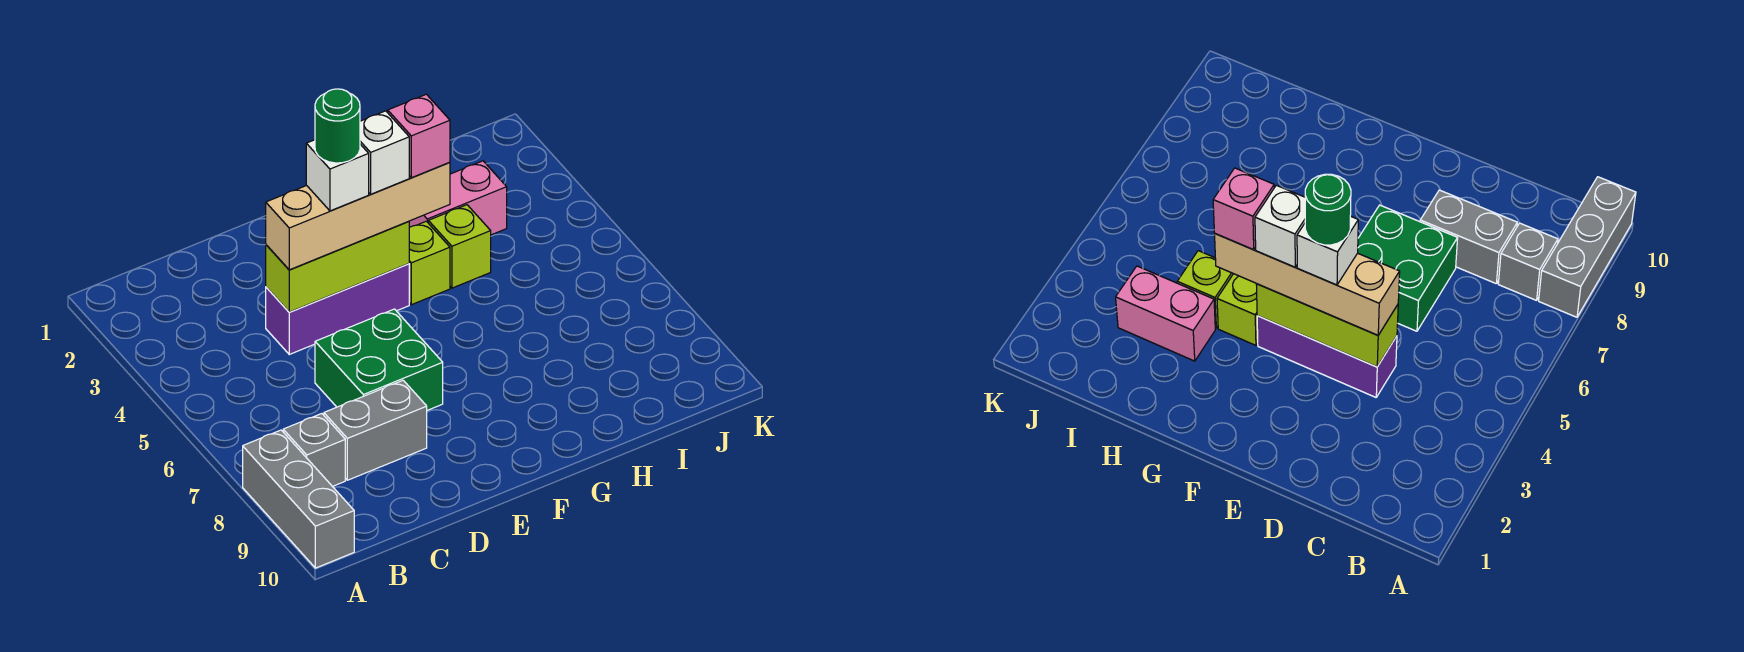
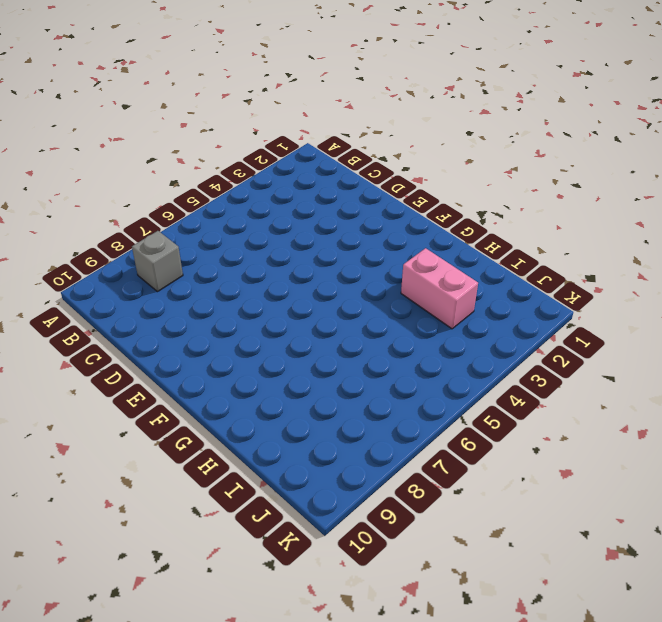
none -> grey 1x3 brick [243,430,354,568]
none -> grey 1x2 brick [324,380,427,480]
none -> purple 1x3 brick [266,264,409,354]

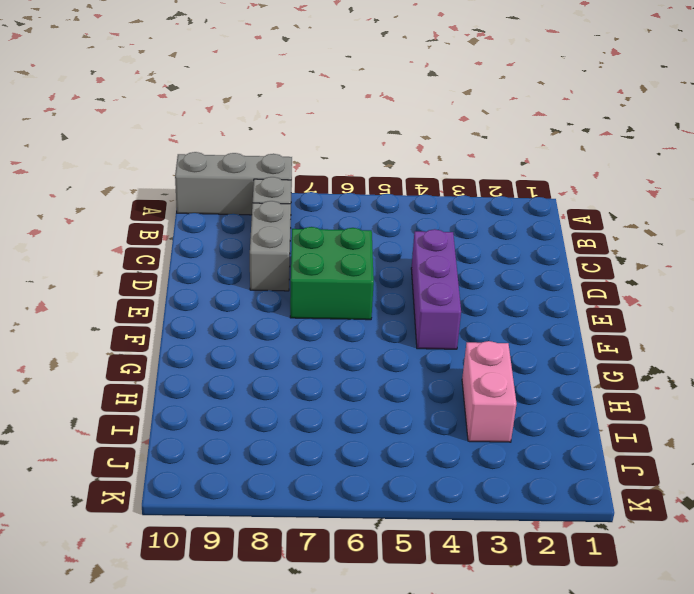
none -> lime 1x1 brick [409,221,450,305]
none -> lime 1x1 brick [428,205,491,288]
none -> lime 1x3 brick [266,222,409,312]

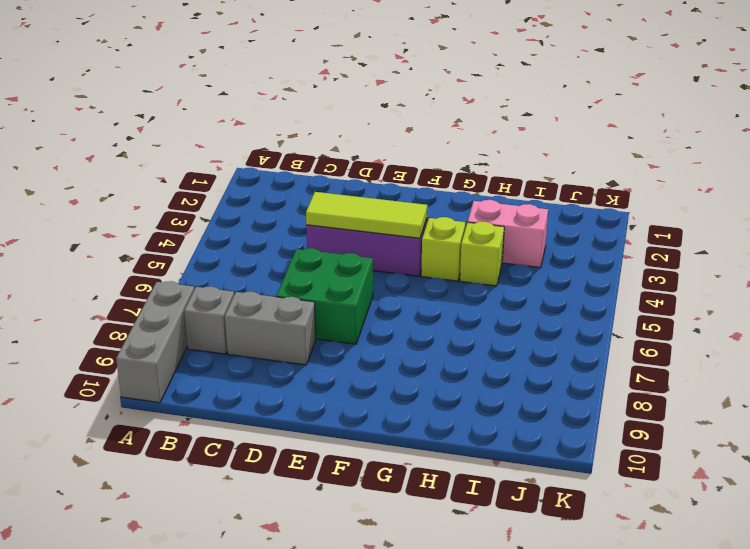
lime 1x3 tile [306,192,427,238] -> lime 1x3 brick [266,222,409,312]
none -> tan 1x4 brick [266,162,450,270]
none -> white 1x1 brick [306,140,369,211]
none -> white 1x1 brick [360,111,409,194]

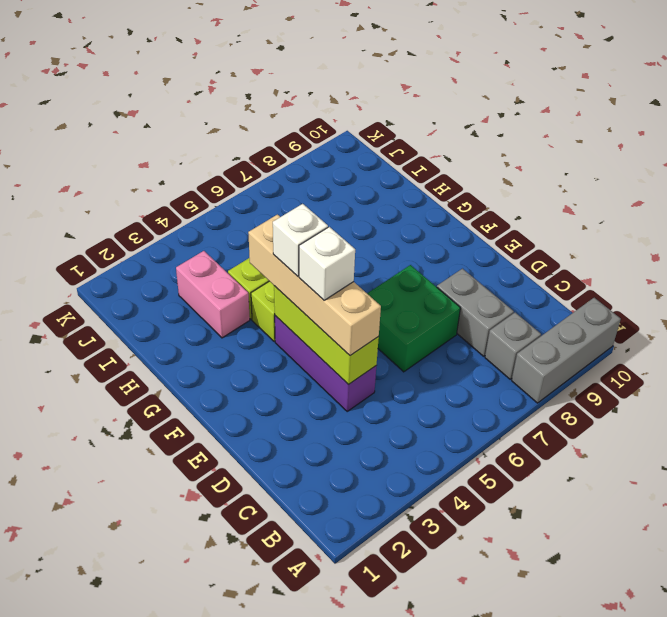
none -> pink 1x1 brick [388,94,450,178]
none -> green 1x1 round brick [315,89,360,163]

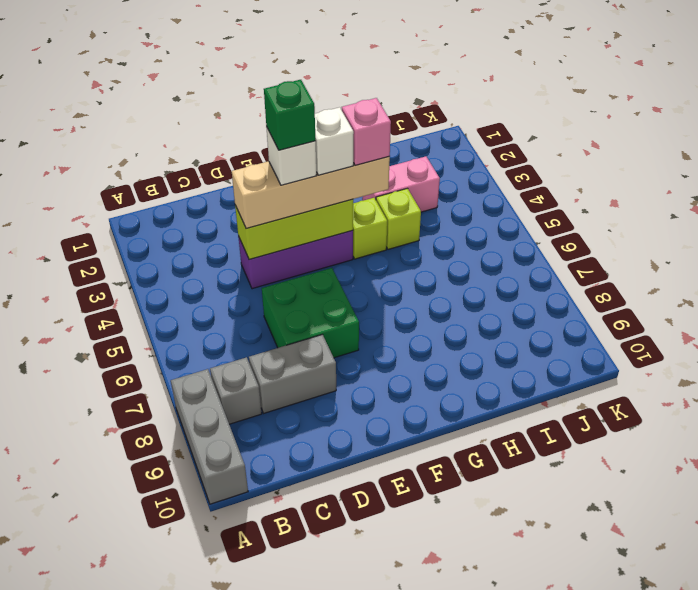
green 1x1 brick [264,80,315,150] -> green 1x1 round brick [315,89,360,163]

